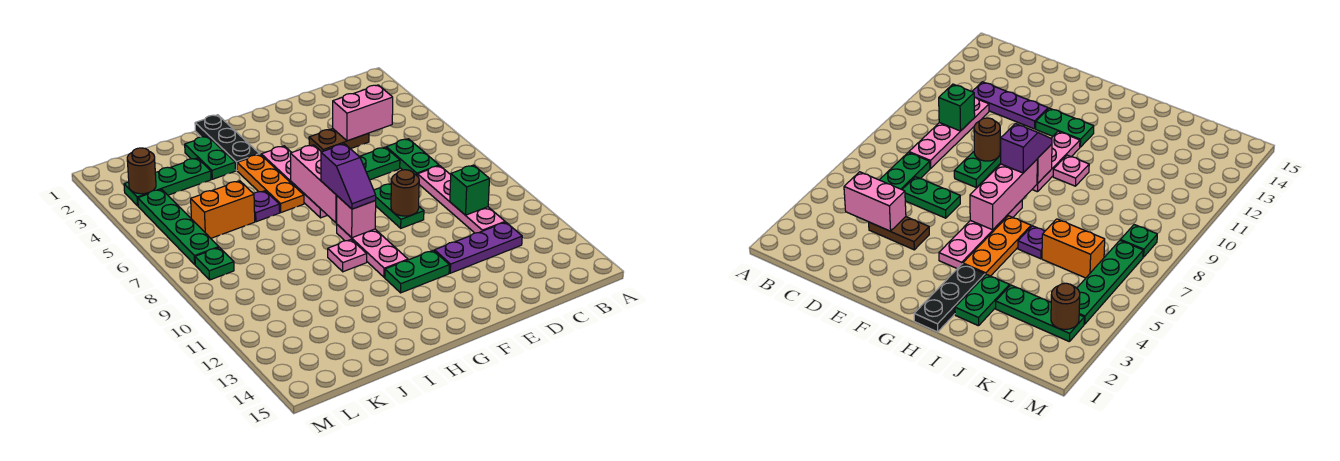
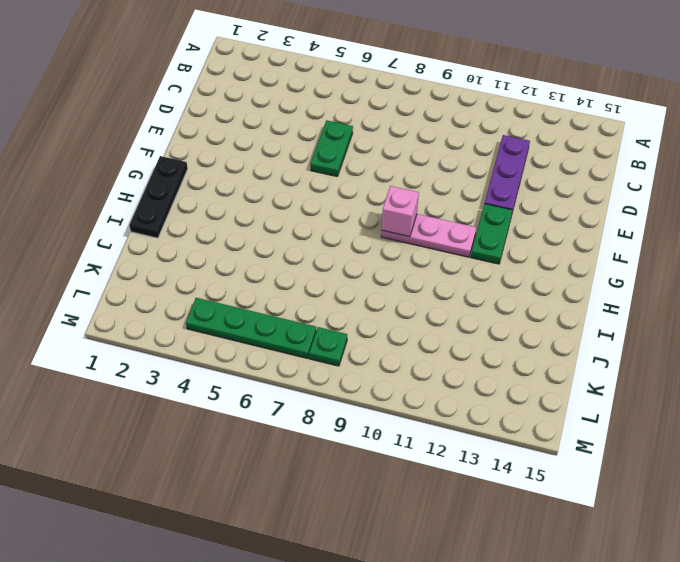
black 1x3 plate [129,156,188,238] -> black 1x3 plate turned to [195,115,260,170]
none -> green 1x2 plate [386,139,439,175]
none -> pink 1x4 plate [417,166,505,233]
none -> brown 1x2 plate [309,129,369,152]

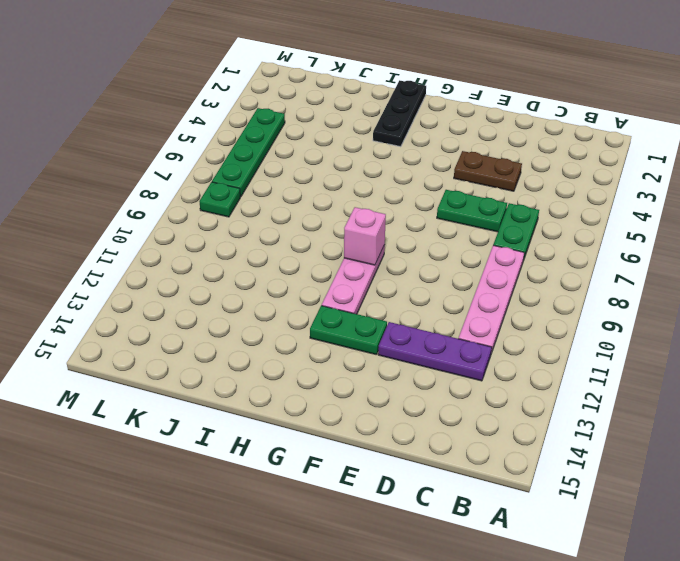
none -> green 1x2 plate [374,184,424,228]
none -> pink 1x4 plate [261,146,327,218]
none -> orange 1x3 plate [237,155,304,212]

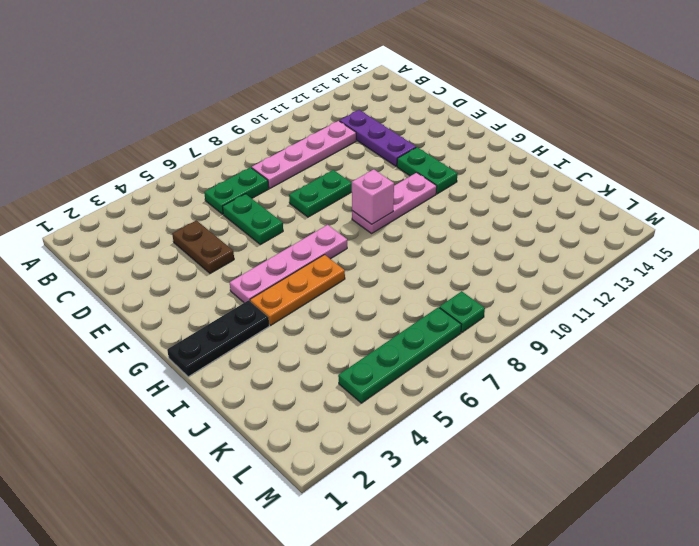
none -> pink 1x1 plate [328,239,367,272]
none -> green 1x2 plate [185,136,236,179]
none -> purple 1x1 plate [254,191,280,222]

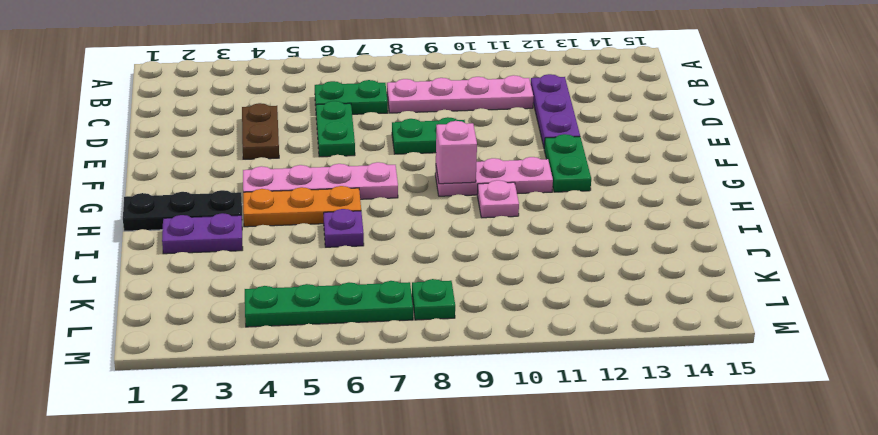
purple 1x2 plate [162,213,243,254] -> green 1x2 plate [185,136,236,179]
none -> green 1x3 plate [124,158,211,206]
none -> orange 1x2 brick [191,181,255,238]
none -> pink 1x2 brick [333,85,393,141]

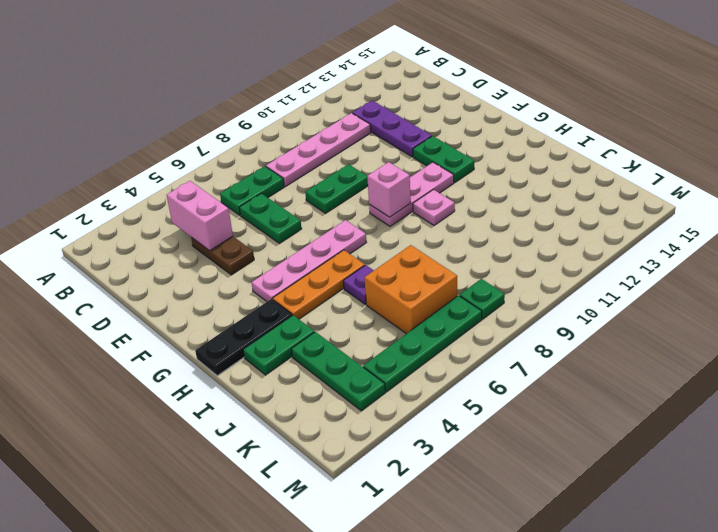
orange 2x2 brick [364,245,457,334] -> orange 1x2 brick [191,181,255,238]
none -> green 1x1 brick [450,165,489,215]
none -> brown 1x1 round brick [391,170,419,216]
none -> pink 1x3 brick [290,145,337,223]

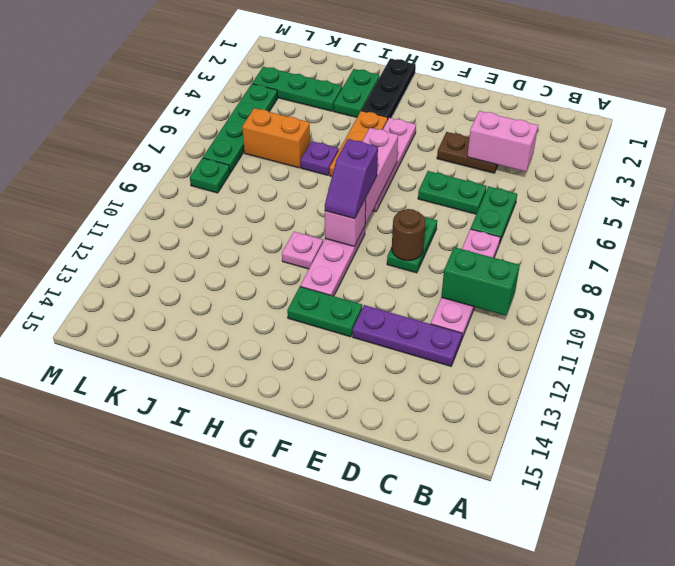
green 1x2 brick [441,247,520,316] -> green 1x1 brick [450,165,489,215]
none -> brown 1x1 round brick [127,148,156,194]

